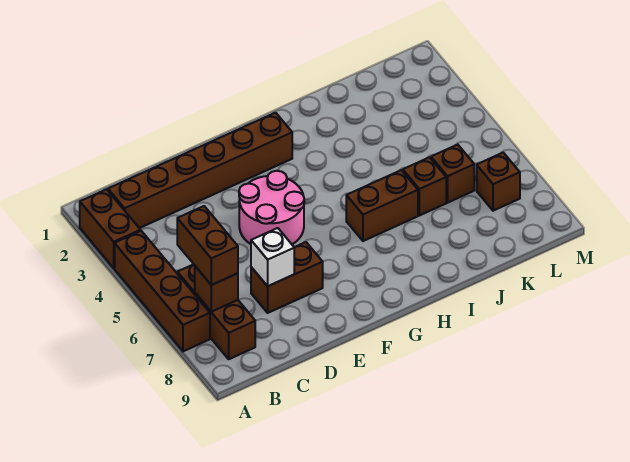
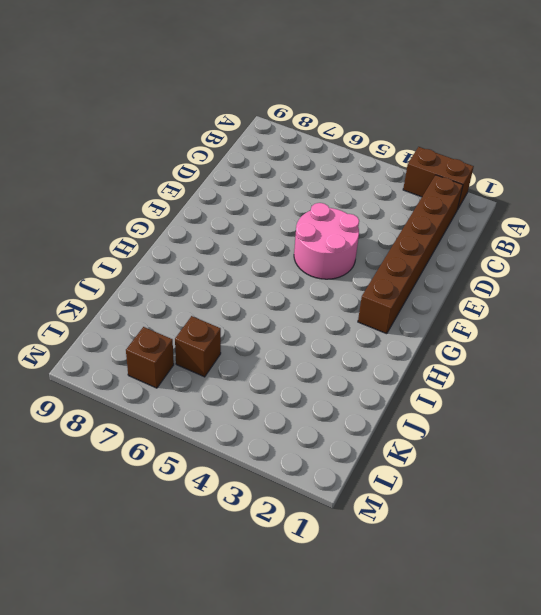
none -> brown 1x4 brick [115,231,210,351]
none -> brown 1x3 brick [177,264,255,359]
none -> brown 1x2 brick [251,242,323,313]

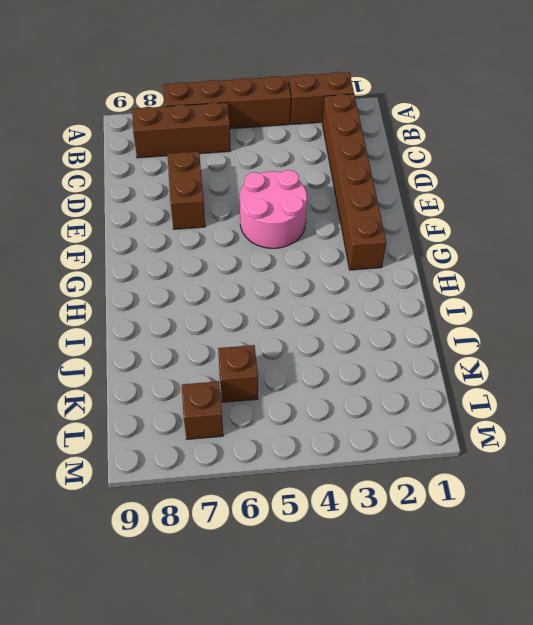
none -> brown 1x2 brick [346,170,418,241]
none -> brown 1x1 brick [403,157,446,215]
none -> brown 1x1 brick [195,266,238,312]

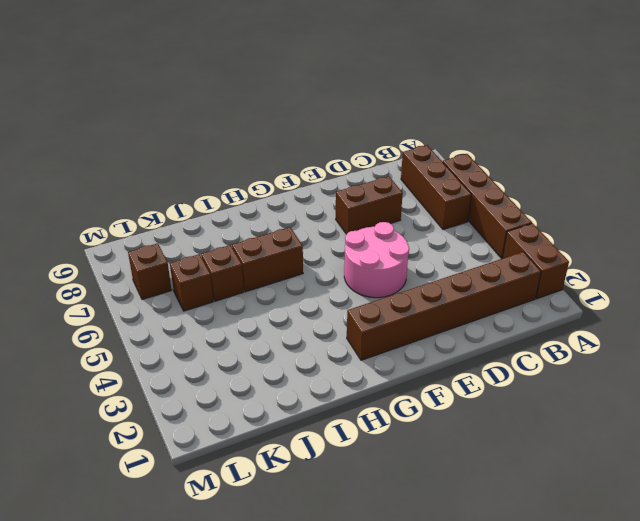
none -> brown 1x1 brick [195,266,238,312]
none -> white 1x1 brick [251,228,294,286]
none -> brown 1x2 brick [177,206,238,285]

